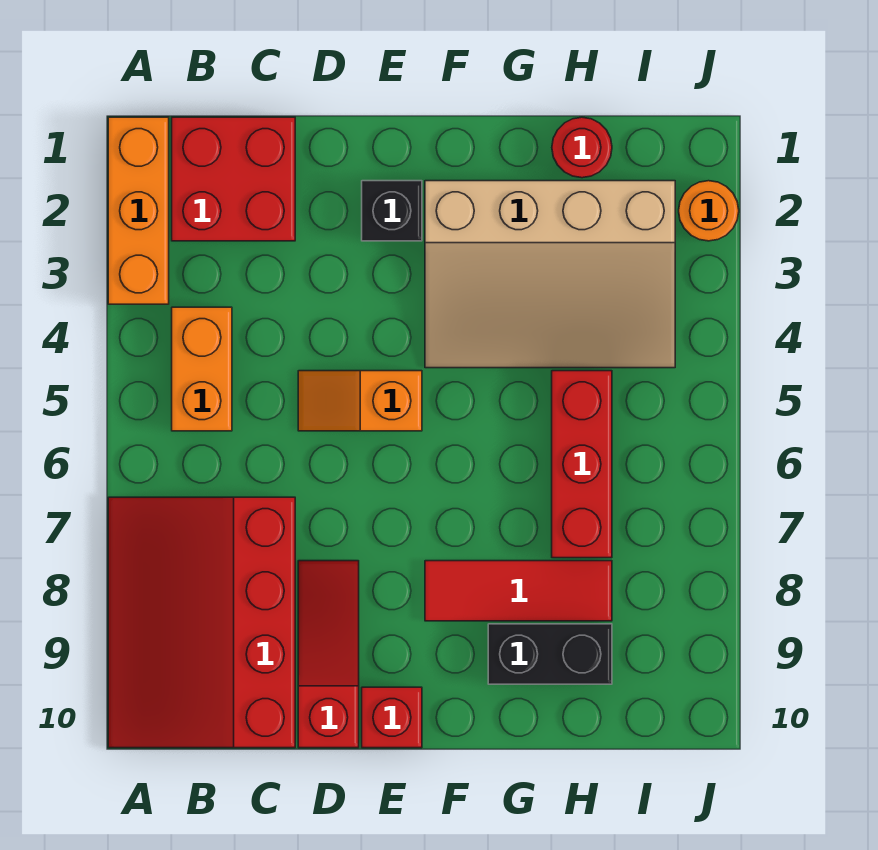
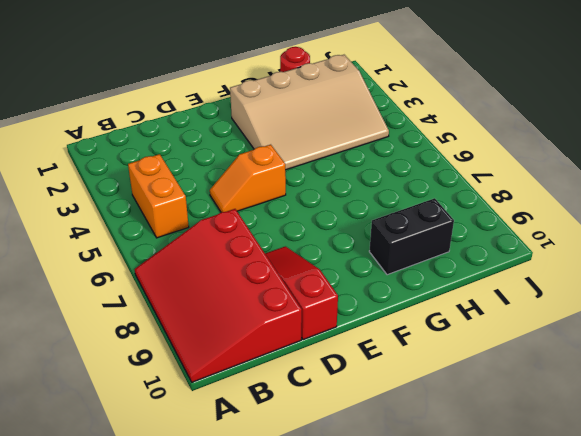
none -> orange 1x3 brick [108,117,169,304]
none -> red 2x2 brick [172,117,295,241]
none -> black 1x1 brick [362,181,422,241]

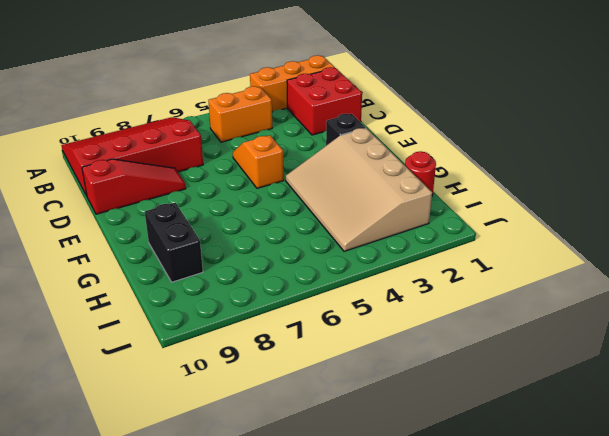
none -> red 1x1 brick [362,687,422,748]
none -> red 1x3 tile [425,561,612,621]
none -> red 1x3 brick [552,371,612,558]

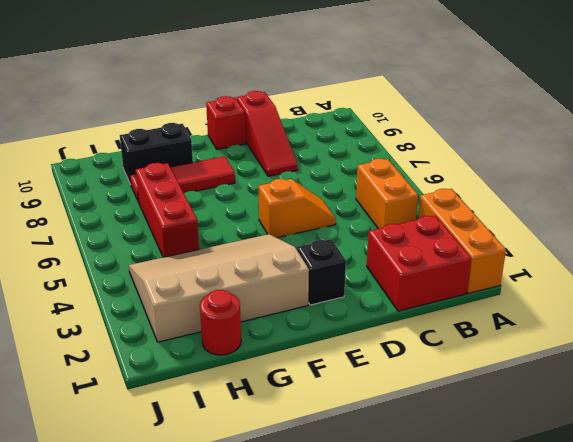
none -> red 3x4 slope [108,497,295,748]
none -> orange 1x1 round brick [679,181,739,241]

